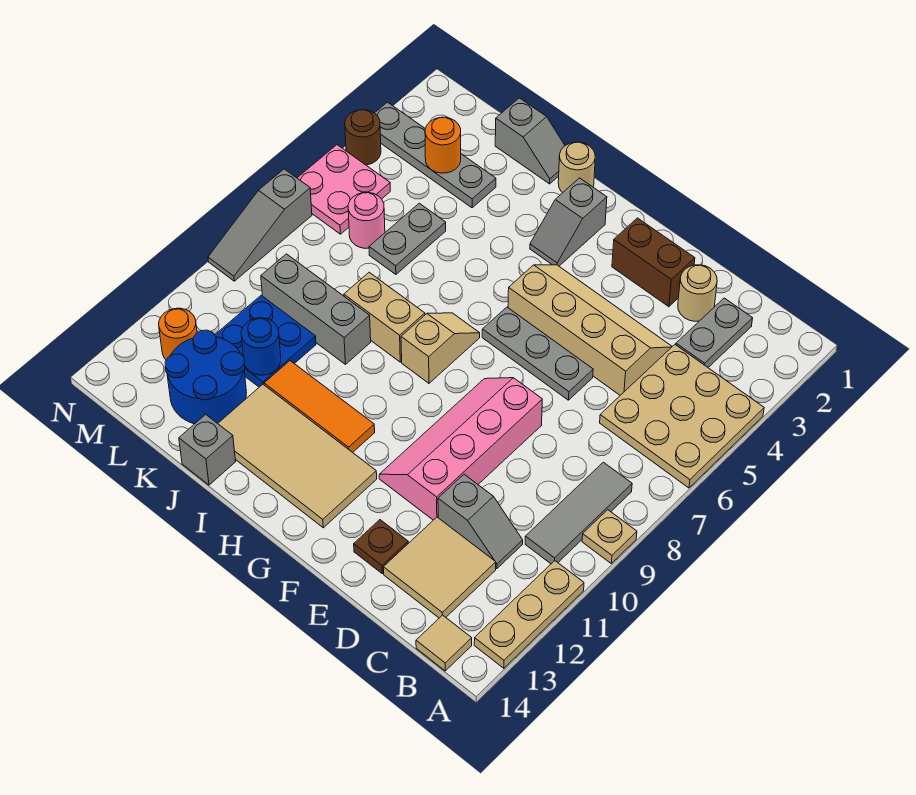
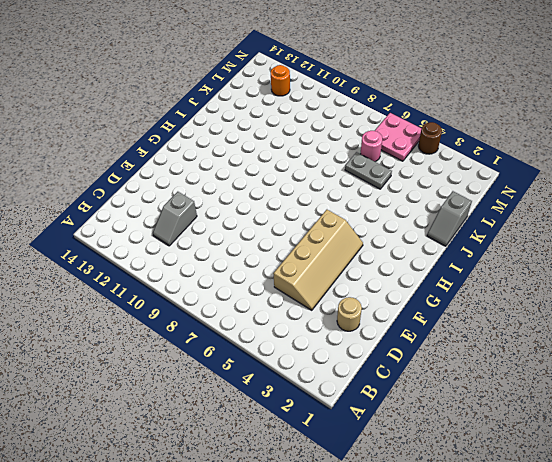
none -> tan 3x3 plate [600,345,764,488]
none -> tan 1x1 plate [582,510,637,563]
none -> tan 1x3 plate [474,561,584,668]
none -> grey 1x3 tile [525,462,632,564]

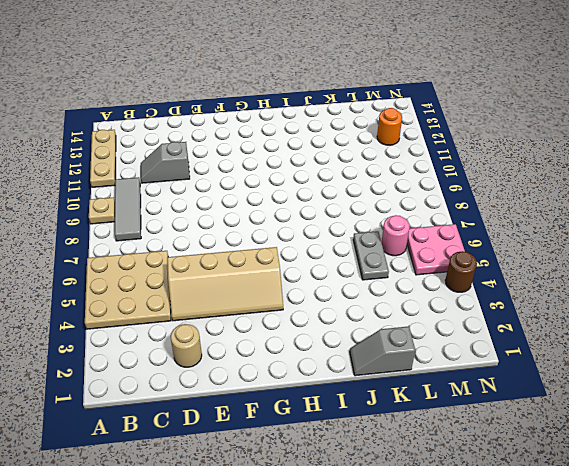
none -> tan 1x1 tile [416,615,472,671]
none -> grey 1x2 plate [676,298,753,367]
none -> tan 2x2 tile [383,517,496,618]
none -> brown 1x2 brick [612,218,695,307]

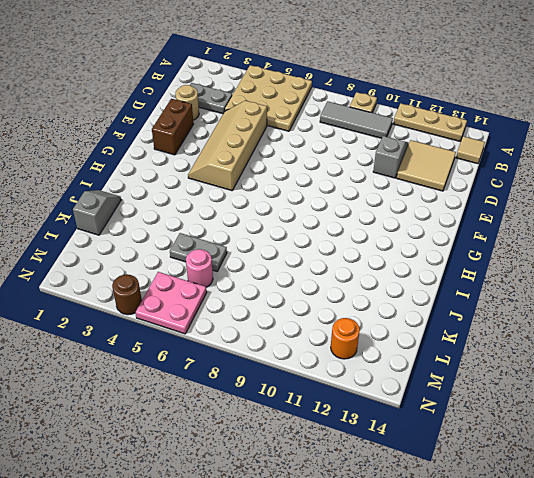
none -> grey 1x3 plate [482,307,593,400]
none -> pink 2x4 slope [379,378,542,520]
none -> brown 1x1 plate [354,520,408,573]
none -> tan 2x4 tile [218,384,377,528]

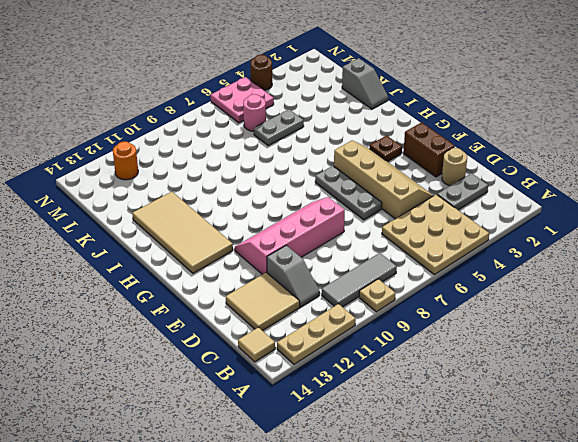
brown 1x1 plate [370,135,402,162] -> brown 1x1 plate moved to [354,520,408,573]
none -> grey 1x2 slope [530,178,607,266]
none -> tan 1x2 slope [401,313,480,383]
none -> orange 1x3 tile [264,361,375,452]
none -> tan 1x1 round brick [558,142,595,193]

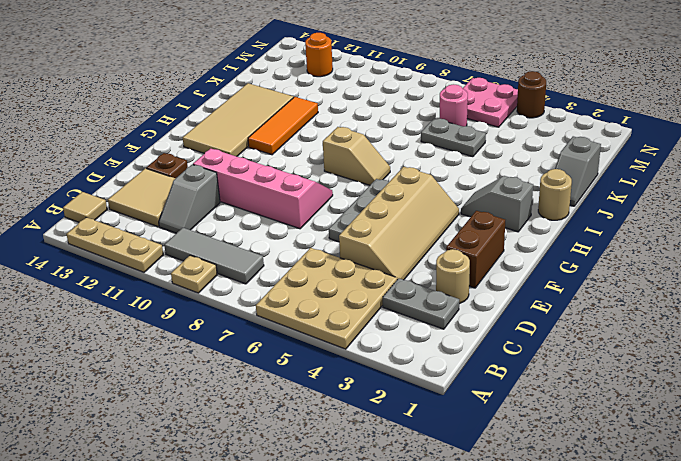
none -> tan 1x2 brick [344,272,425,362]
none -> grey 1x3 brick [261,254,371,364]
none -> grey 1x1 brick [179,415,236,485]
none -> grey 1x4 plate [375,102,496,208]

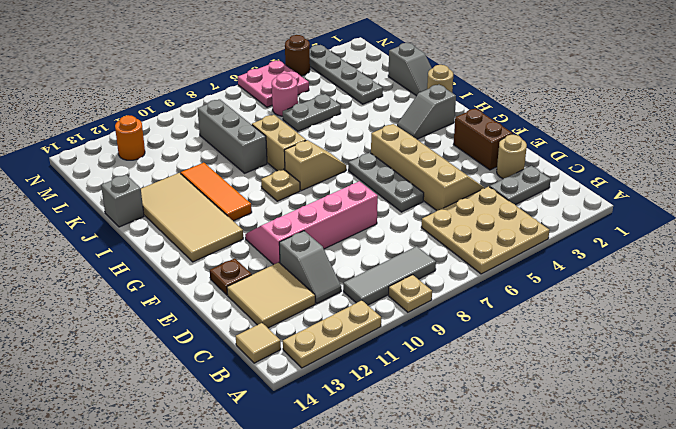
tan 1x1 plate [261,169,300,201] -> none
none -> blue 2x2 plate [215,295,316,387]
none -> blue 2x2 round brick [165,330,246,424]
none -> grey 1x3 slope [208,169,312,281]
none -> blue 1x1 round brick [241,318,281,375]

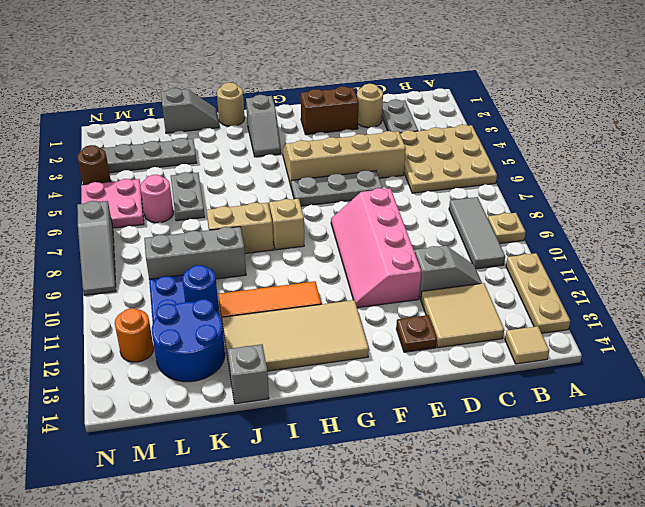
none -> orange 1x1 round brick [425,117,461,173]

